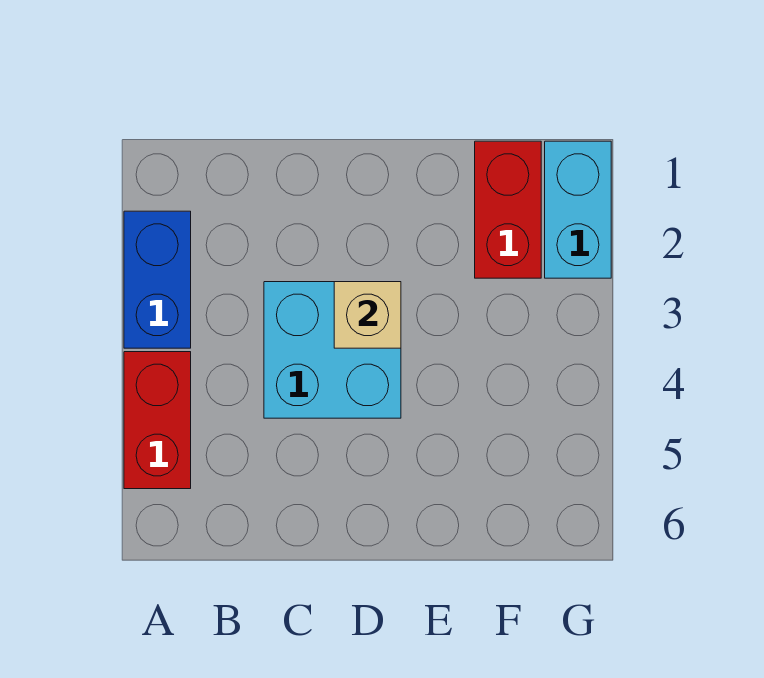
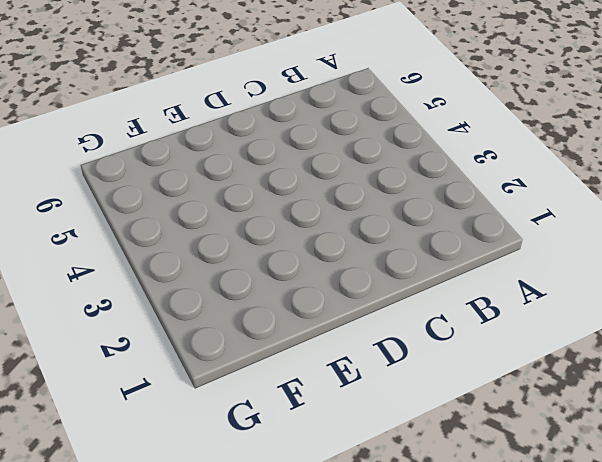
none -> blue 1x2 brick [124,211,191,348]
none -> red 1x2 brick [124,352,191,489]

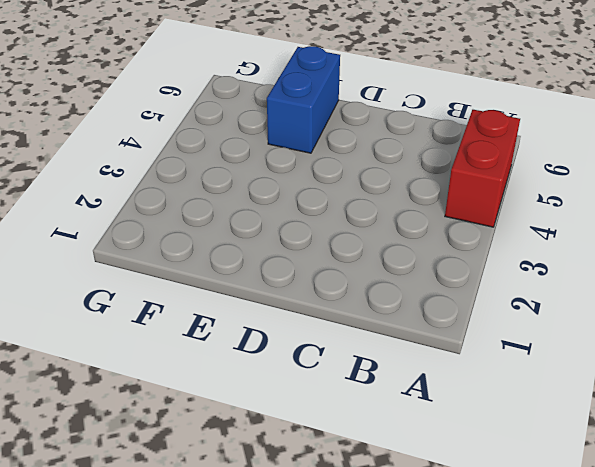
blue 1x2 brick [267,46,340,153] -> blue 1x2 brick moved to [124,211,191,348]
none -> cyan 2x2 brick [264,282,401,418]
none -> red 1x2 brick [475,141,541,278]

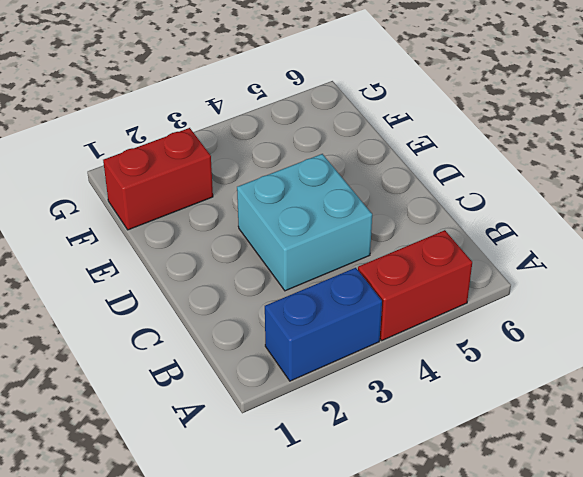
none -> cyan 1x2 brick [545,141,611,278]
none -> tan 1x1 brick [334,282,401,348]

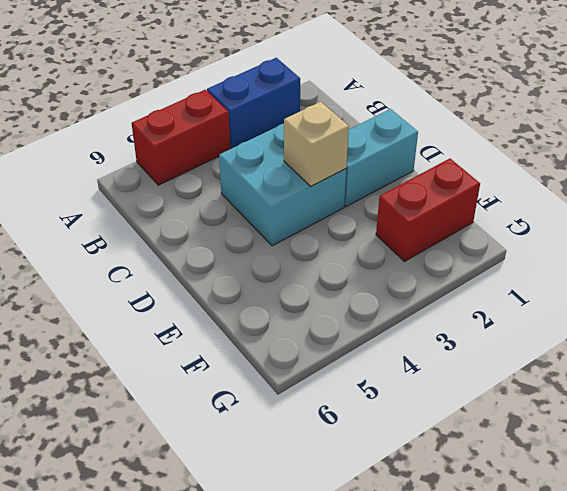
cyan 1x2 brick [344,109,418,207] -> cyan 1x2 brick moved to [545,141,611,278]

